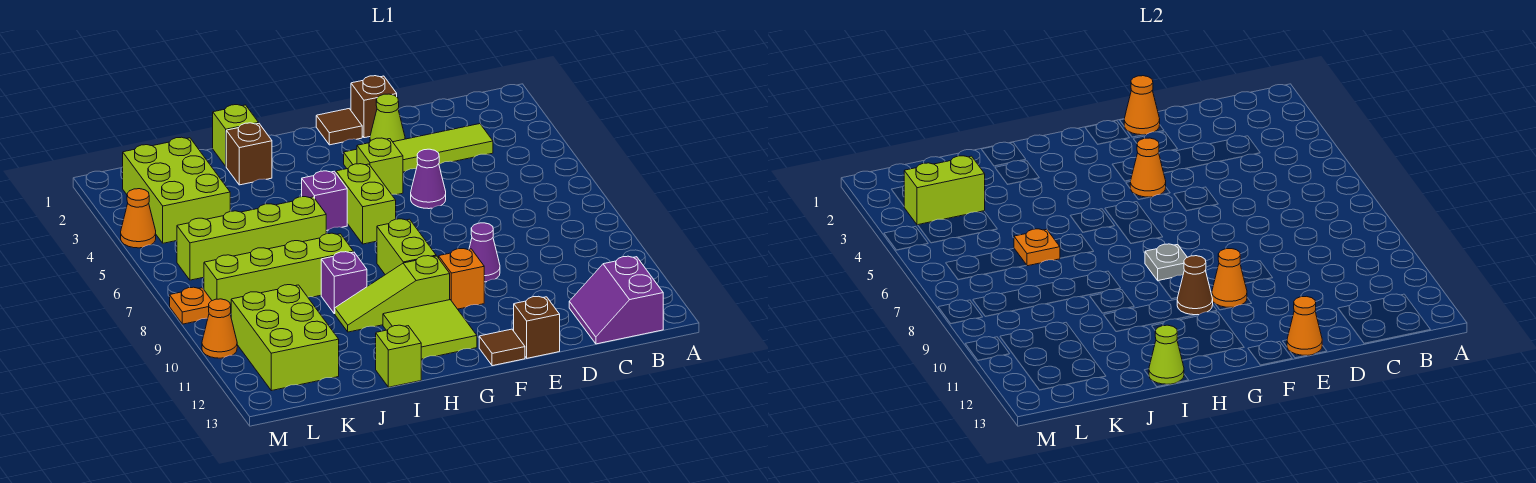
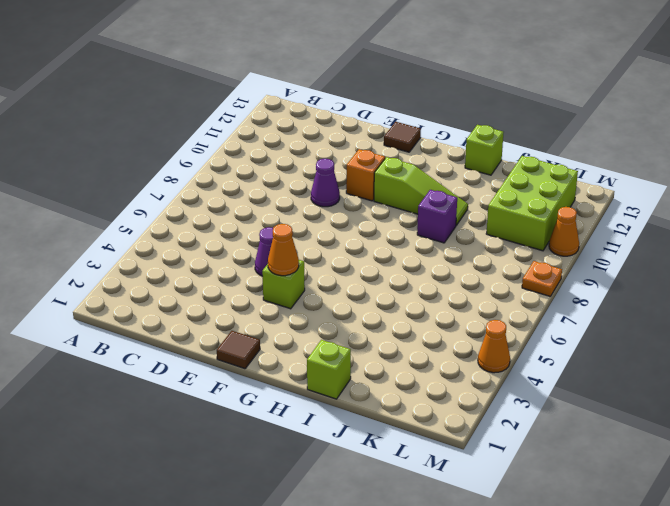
none -> purple 2x2 slope [569,256,663,344]
none -> lime 1x4 tile [344,124,493,172]
none -> brown 1x1 brick [351,76,397,138]
none -> lime 1x1 cone [370,94,405,142]

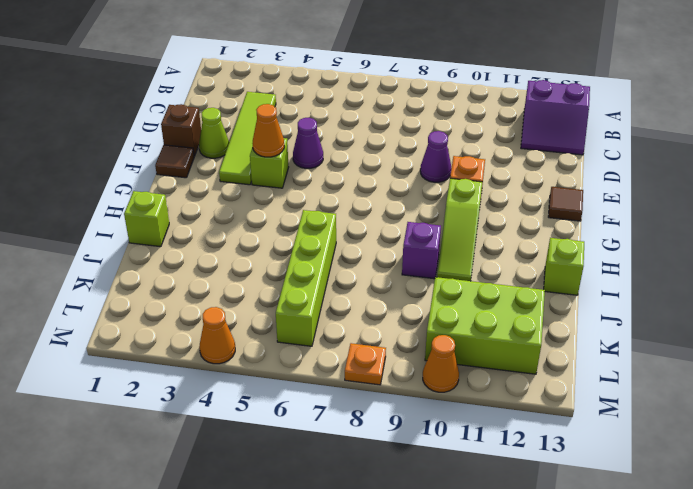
none -> brown 1x1 brick [514,296,560,358]
none -> lime 1x2 brick [336,164,396,244]
none -> lime 1x2 brick [377,219,436,275]
none -> lime 2x2 tile [383,300,477,359]

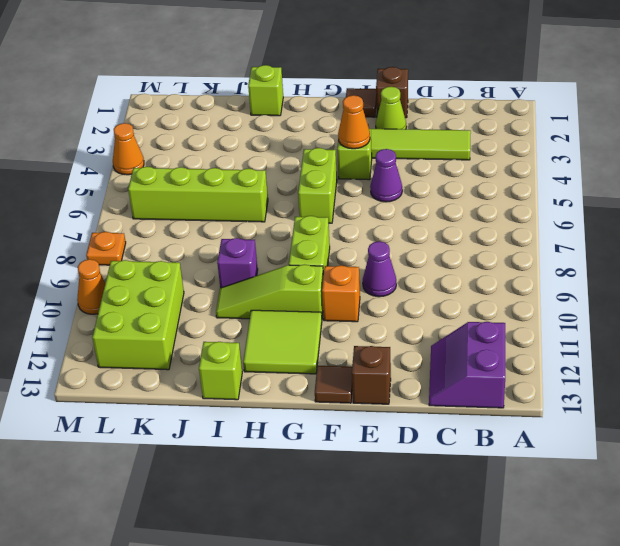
none -> purple 1x1 brick [302,171,347,231]
none -> brown 1x1 brick [226,123,272,185]
none -> lime 1x4 brick [204,233,354,314]
none -> lime 2x3 brick [123,137,230,243]

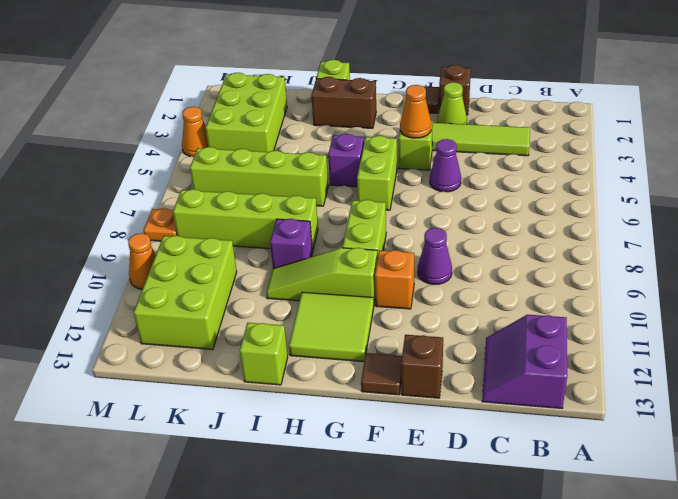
brown 1x2 brick [311,77,376,128] -> brown 1x1 brick [226,123,272,185]
none -> orange 1x1 cone [1124,76,1160,135]
none -> orange 1x1 cone [1287,296,1322,356]
none -> orange 1x1 cone [1212,249,1247,308]
none -> grey 1x1 plate [1145,244,1187,281]

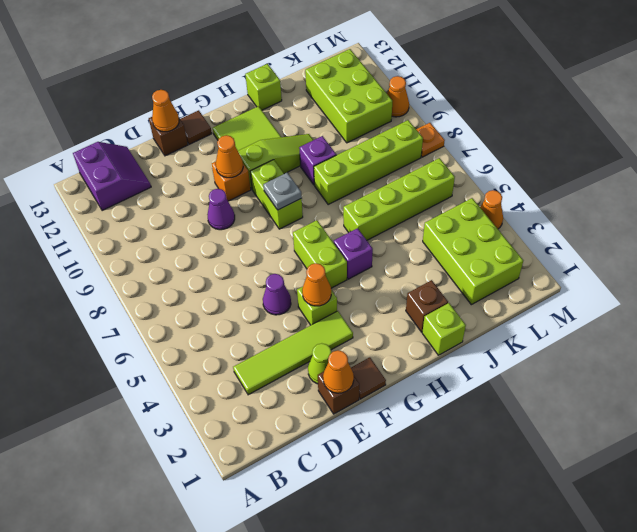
none -> brown 1x1 cone [1177,256,1213,315]
none -> lime 1x1 cone [1149,325,1184,384]
none -> orange 1x1 plate [1014,229,1060,266]
none -> lime 1x2 brick [904,156,985,225]

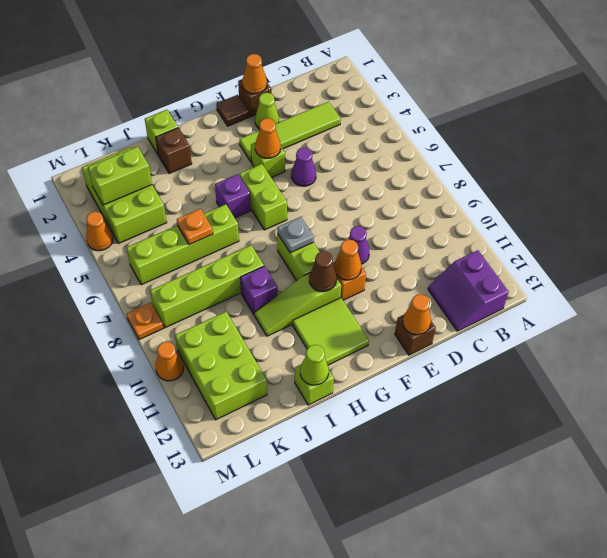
none -> brown 1x1 tile [479,329,525,366]

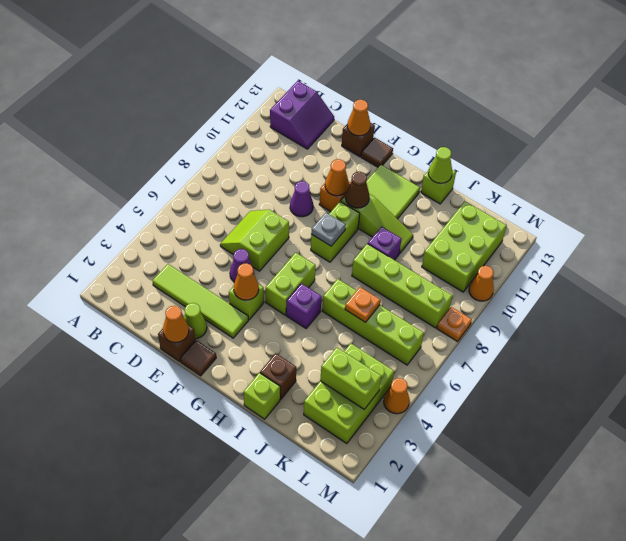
lime 2x2 slope [220,210,289,271] -> none

